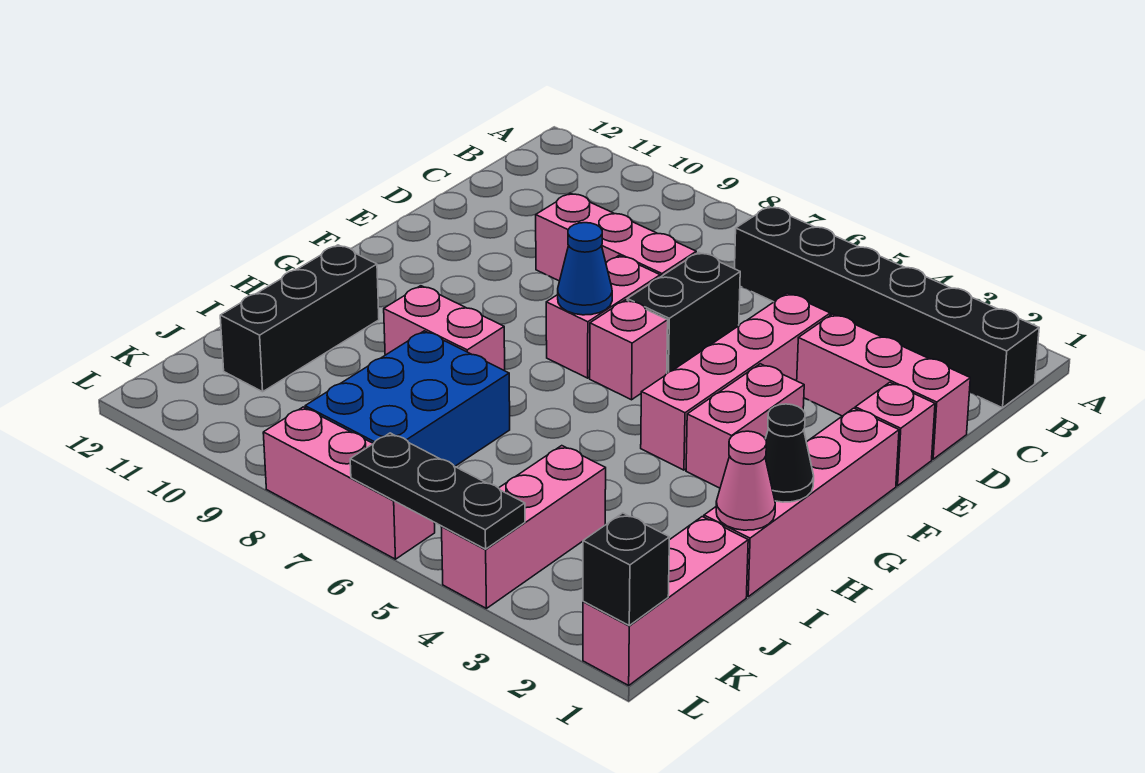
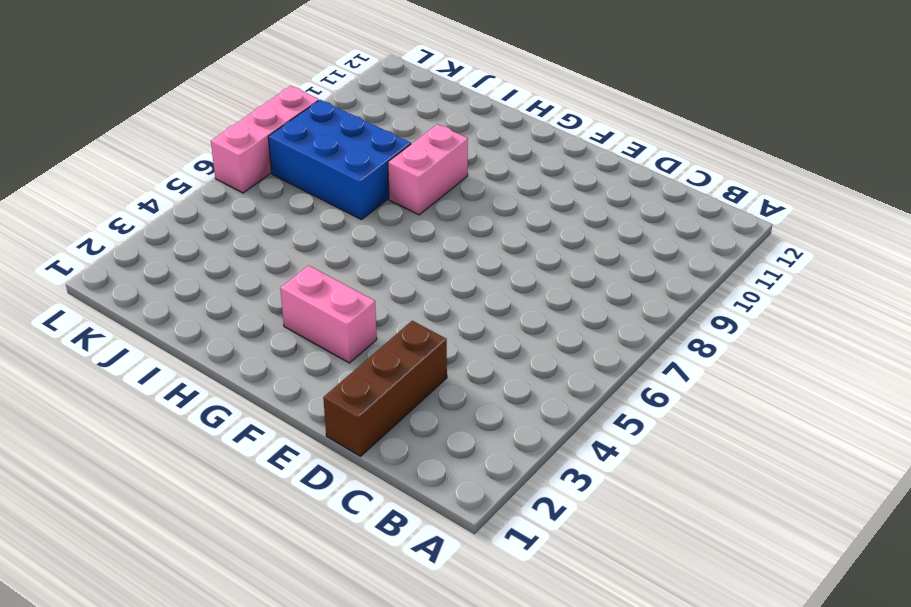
brown 1x3 brick [323,321,447,456] -> pink 1x3 brick [797,314,970,459]
none -> black 1x6 brick [735,207,1039,408]
none -> pink 1x4 brick [641,293,830,470]
none -> black 1x2 brick [627,252,740,373]

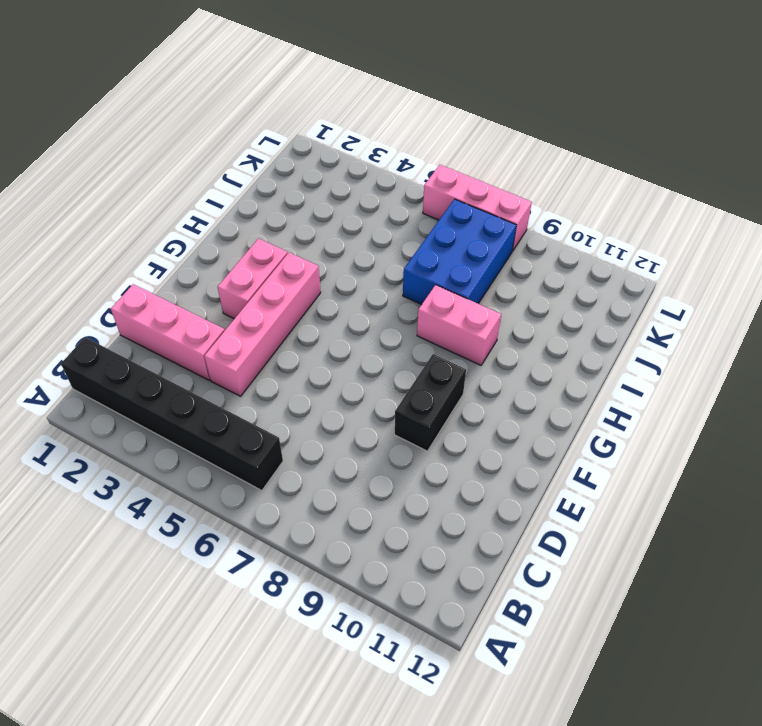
black 1x2 brick [395,354,466,451] -> black 1x2 brick moved to [627,252,740,373]
none -> pink 1x3 brick [536,193,696,281]
none -> pink 1x1 brick [855,382,935,486]
none -> pink 1x2 brick [546,256,660,378]

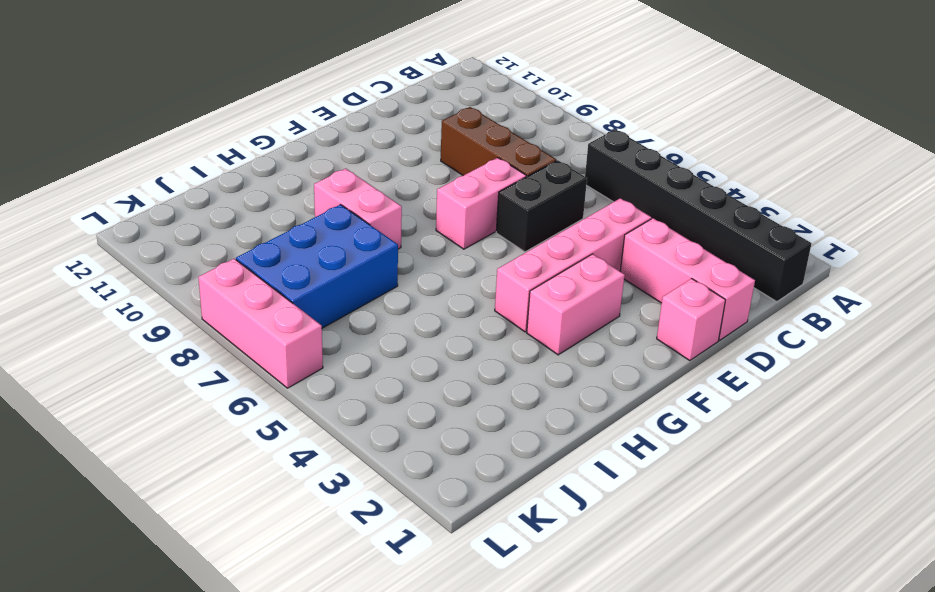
brown 1x3 brick [441,107,556,177] -> pink 1x3 brick [536,193,696,281]
none -> pink 1x4 brick [704,408,899,596]
none -> pink 1x1 brick [590,300,668,400]
none -> black 1x3 brick [220,245,379,392]

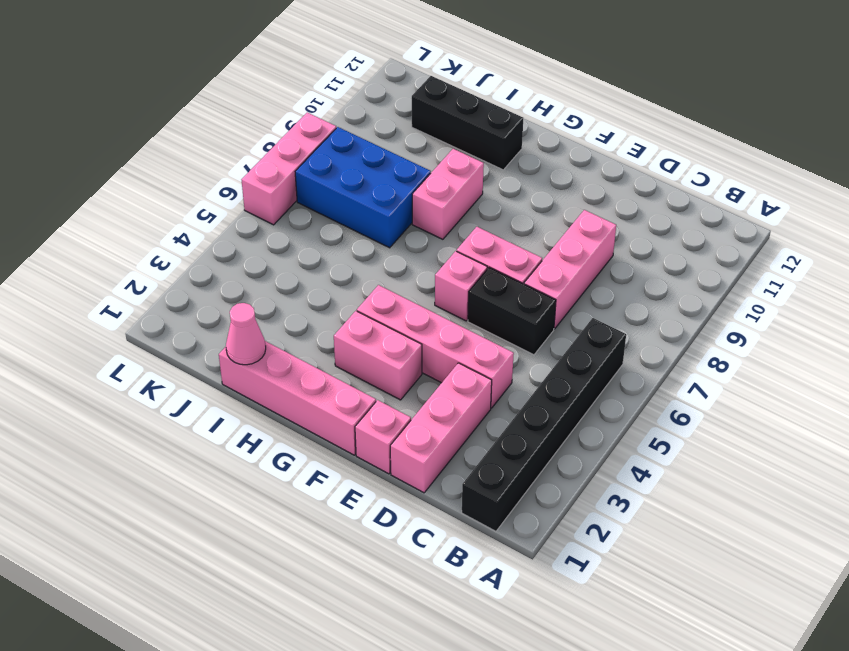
none -> pink 1x3 brick [583,517,748,685]
none -> pink 1x3 brick [442,446,606,609]
none -> blue 1x1 cone [558,223,612,315]

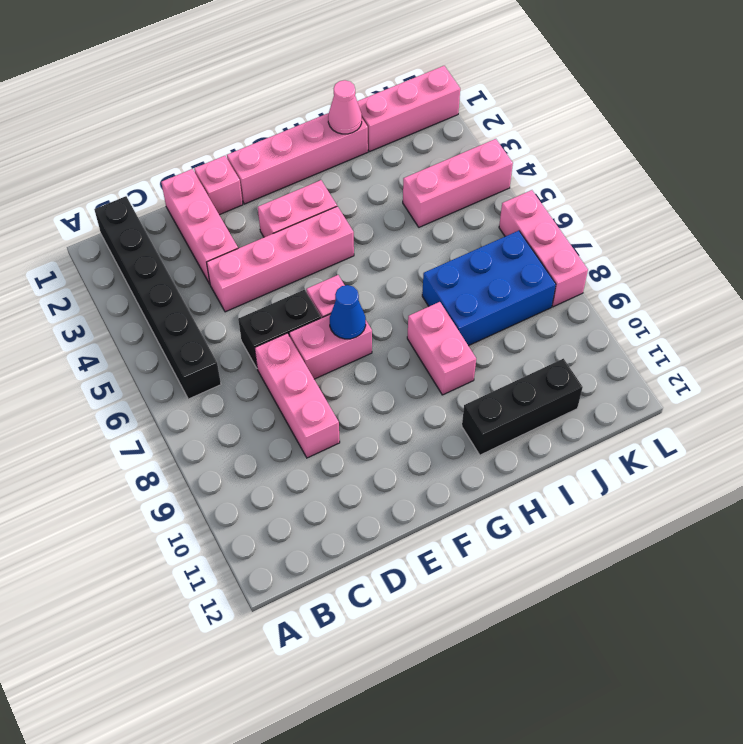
none -> black 1x1 cone [765,404,814,502]
none -> black 1x1 brick [583,513,669,625]
none -> black 1x3 plate [350,433,525,549]

